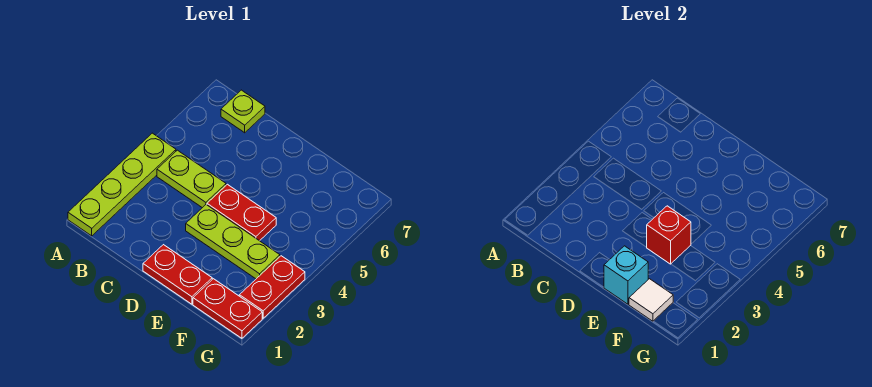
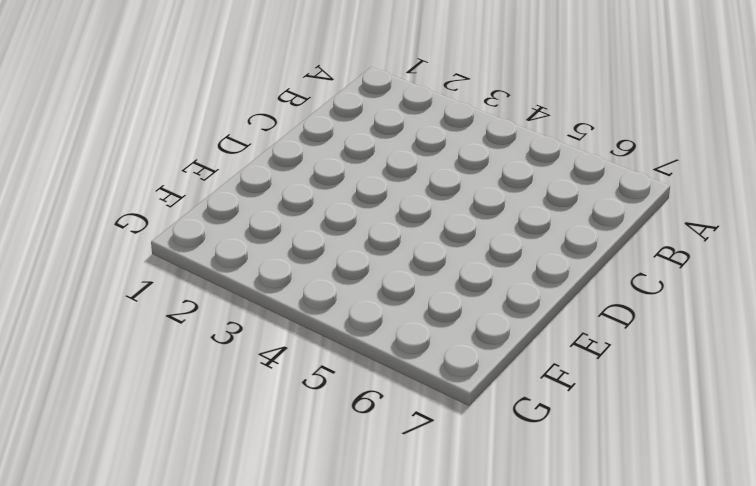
none -> lime 1x4 plate [68,133,176,236]
none -> lime 1x2 plate [157,150,226,208]

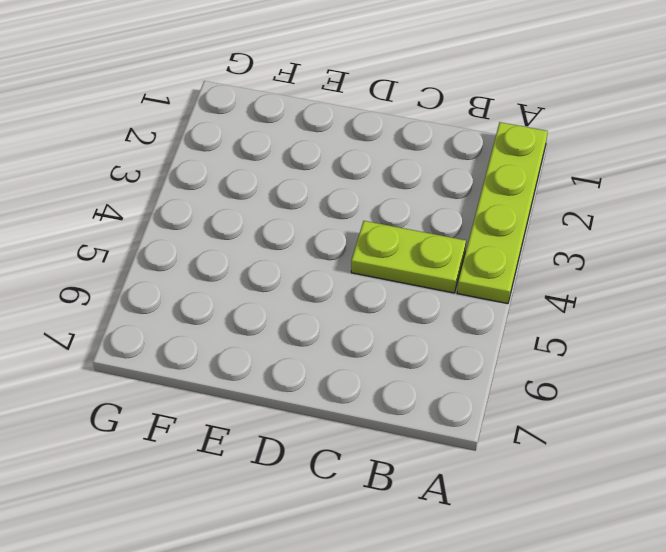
none -> lime 1x1 plate [221,90,265,133]
none -> red 1x2 plate [143,245,212,304]

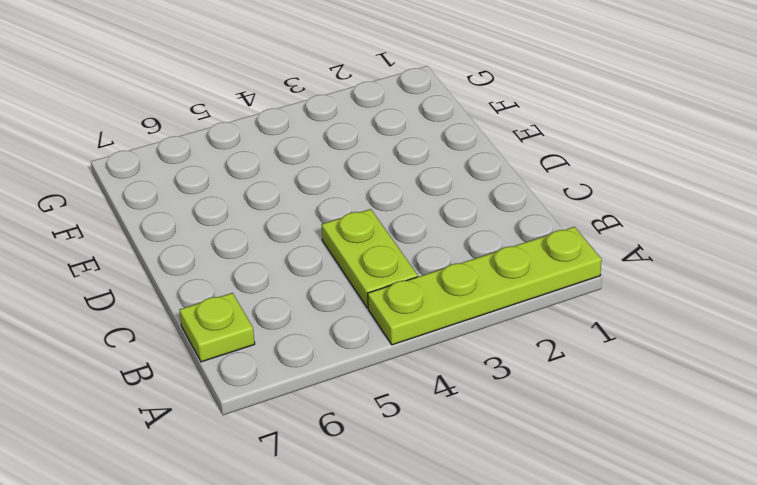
none -> red 1x2 plate [143,245,212,304]
none -> lime 1x3 plate [186,205,280,279]

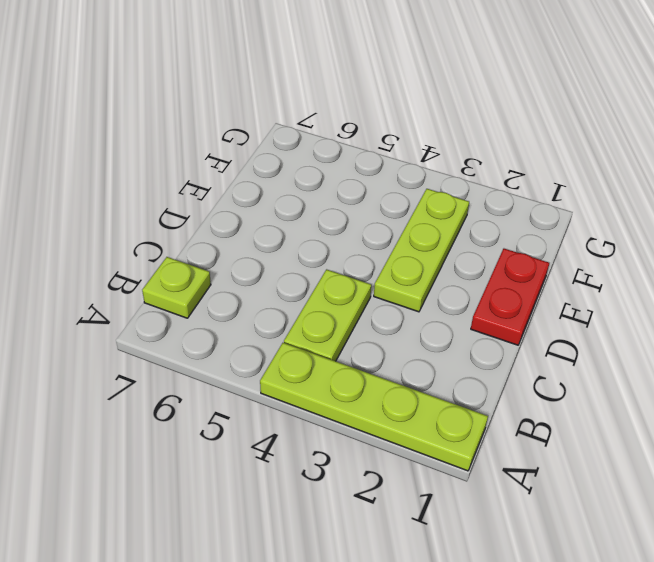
none -> red 1x2 plate [207,184,276,241]
none -> red 1x2 plate [193,279,262,338]

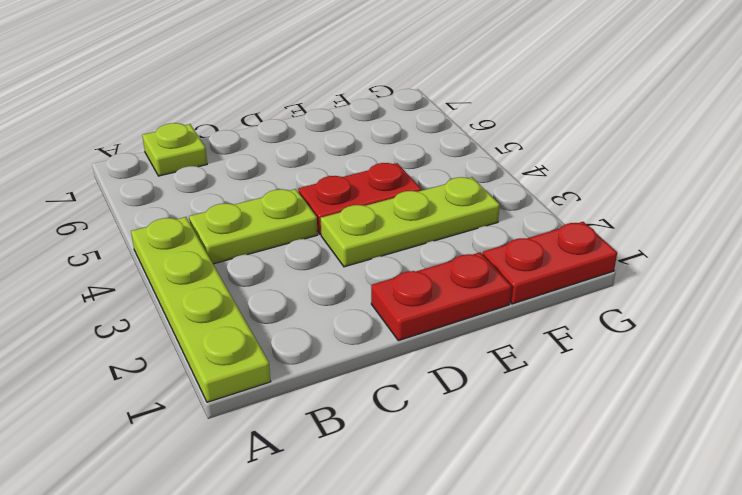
none -> red 1x2 plate [239,256,305,318]
none -> cyan 1x1 brick [604,246,648,304]

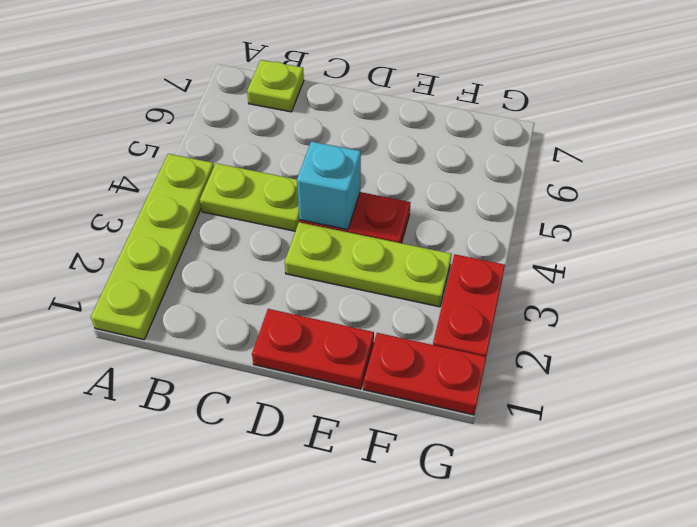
cyan 1x1 brick [297,141,361,230] -> cyan 1x1 brick moved to [604,246,648,304]
none -> red 1x1 brick [647,206,691,264]
none -> white 1x1 tile [629,279,673,321]

